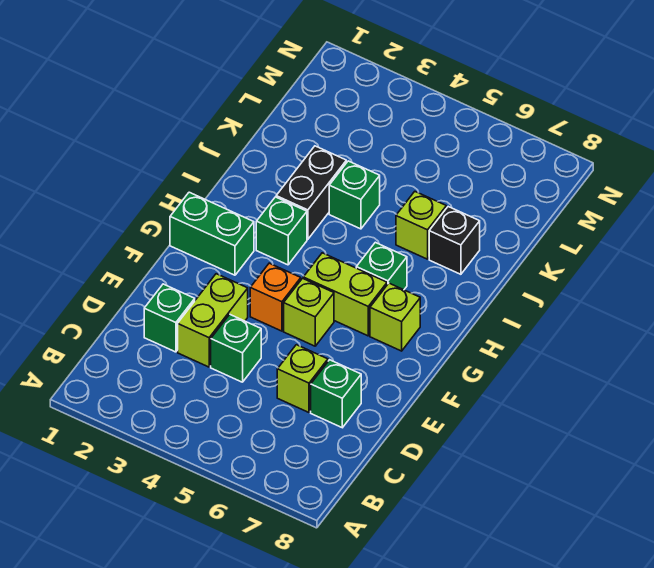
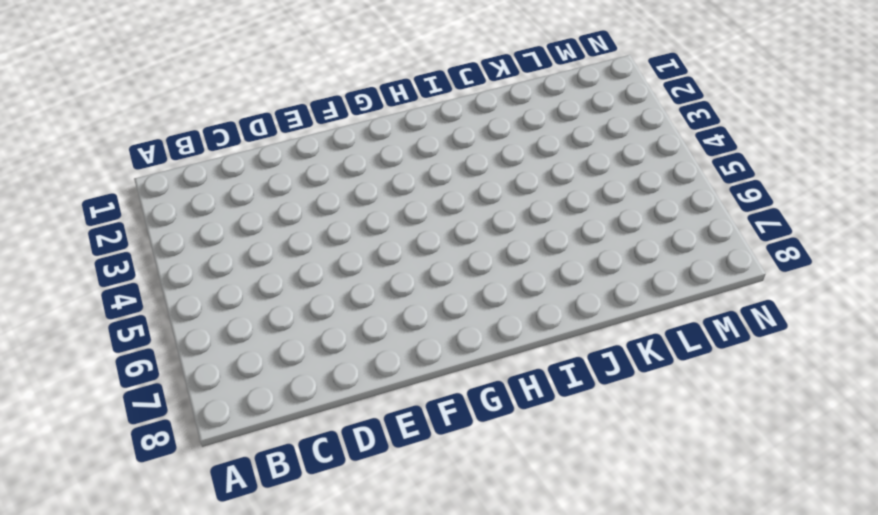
none -> green 1x1 brick [144,284,195,352]
none -> lime 1x2 brick [178,274,248,367]
none -> green 1x1 brick [211,314,261,382]

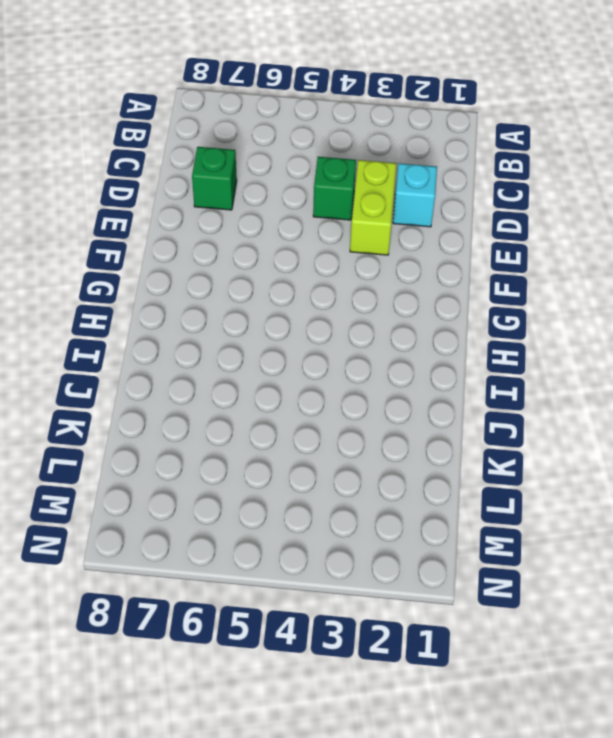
cyan 1x1 brick [393,163,437,227] -> green 1x1 brick [144,284,195,352]
none -> lime 1x1 brick [277,345,328,412]
none -> orange 1x1 brick [250,263,301,331]
none -> lime 1x1 brick [284,278,334,346]

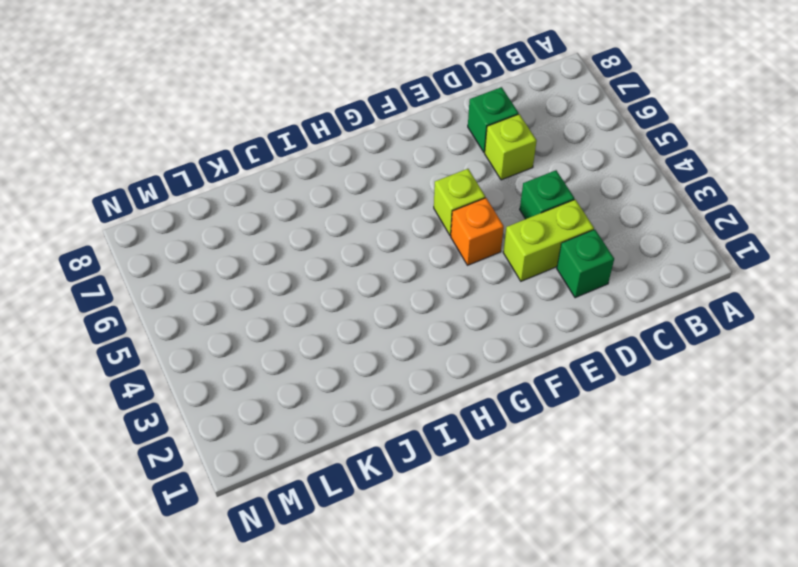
none -> green 1x2 brick [170,192,254,275]
none -> lime 1x2 brick [303,253,387,336]
none -> lime 1x1 brick [370,283,420,351]

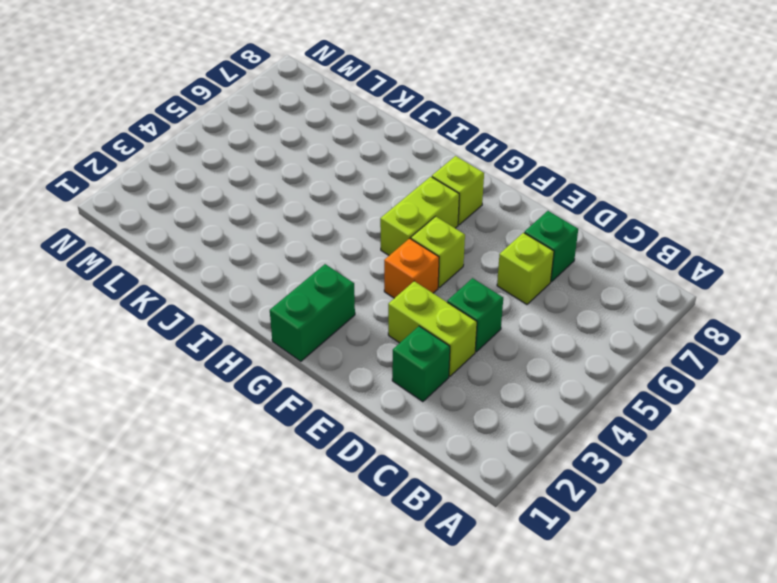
none -> green 1x1 brick [256,197,307,265]
none -> green 1x1 brick [356,242,407,290]
none -> black 1x2 brick [276,146,346,239]

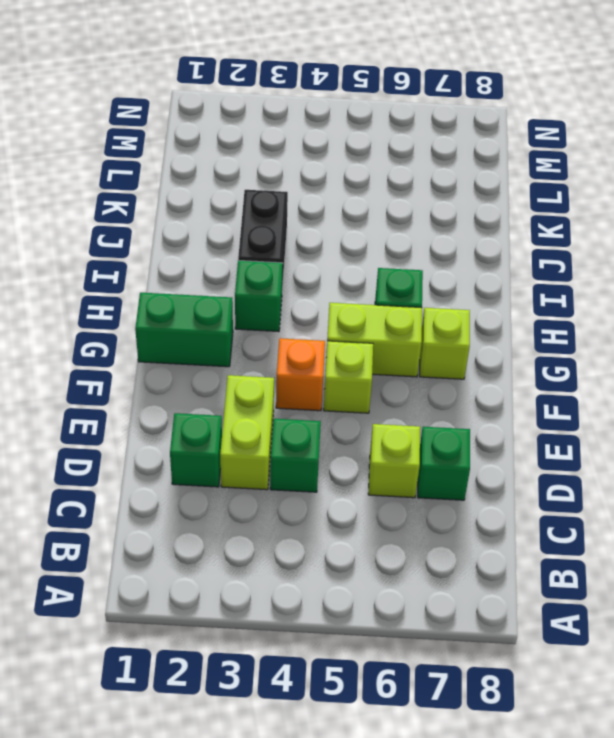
none -> green 1x1 brick [329,161,380,229]
none -> lime 1x1 brick [396,192,446,259]
none -> black 1x1 brick [429,207,480,274]

